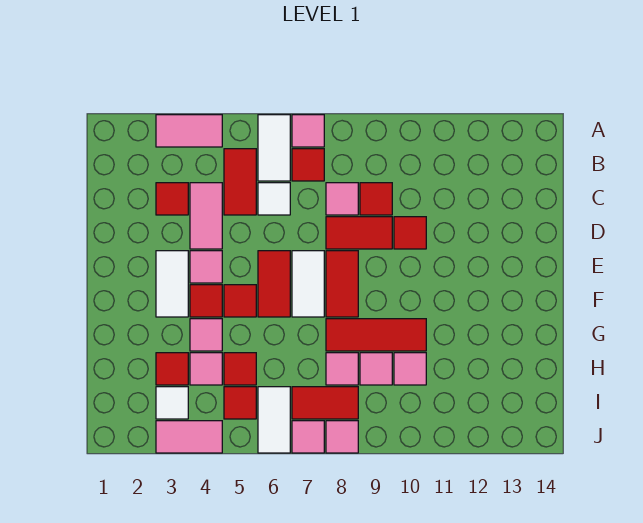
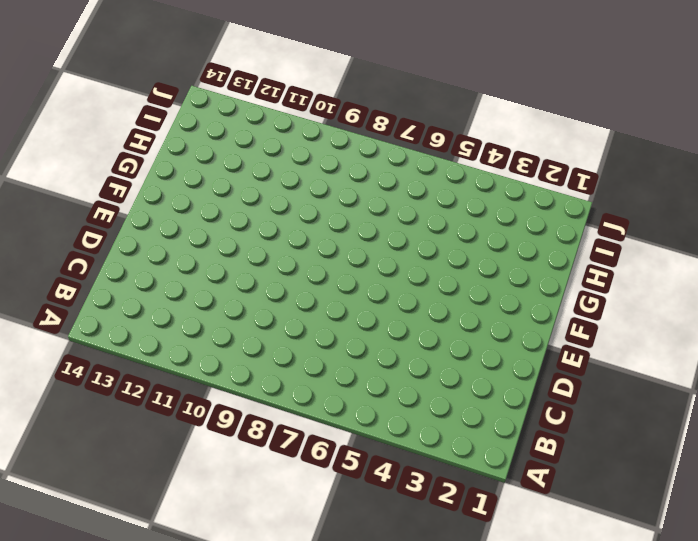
none -> pink 1x2 tile [156,115,222,147]
none -> white 1x2 tile [258,115,290,181]
none -> pink 1x1 tile [292,115,324,147]
none -> red 1x2 tile [224,149,256,215]

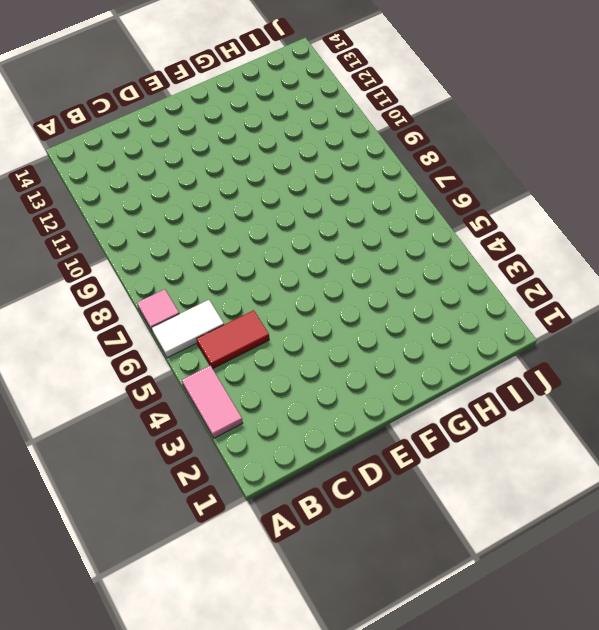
none -> red 1x1 tile [292,149,324,181]
none -> red 1x1 tile [156,183,188,215]
none -> pink 1x2 tile [190,183,222,249]
none -> white 1x1 tile [258,183,290,215]

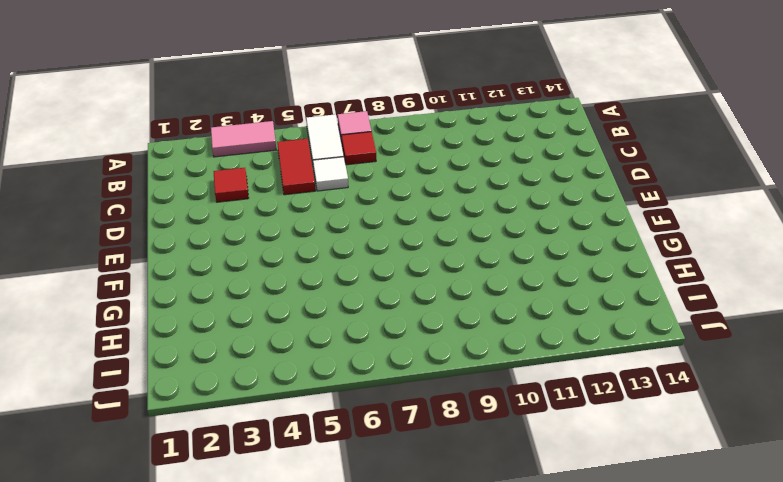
none -> pink 1x2 tile [190,183,222,249]
none -> pink 1x1 tile [326,183,358,215]
none -> red 1x1 tile [360,183,392,215]
none -> red 1x2 tile [326,217,392,249]

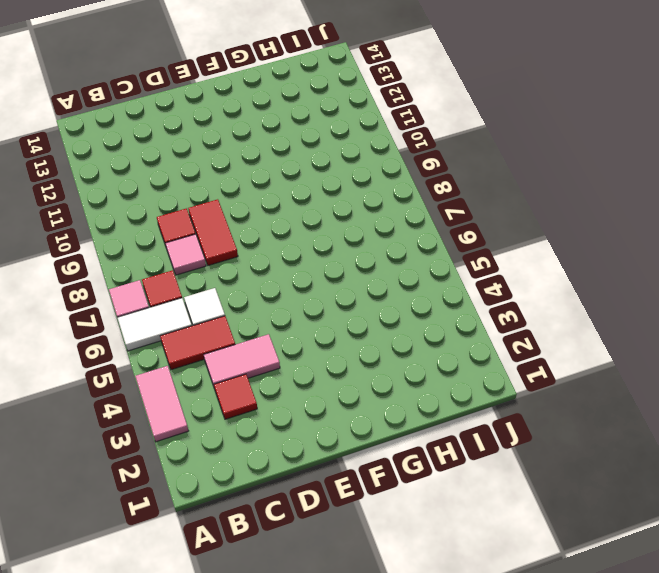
none -> red 1x1 tile [394,217,426,249]
none -> white 1x2 tile [156,251,188,317]
none -> pink 1x1 tile [190,251,222,283]
none -> red 1x2 tile [258,251,290,317]

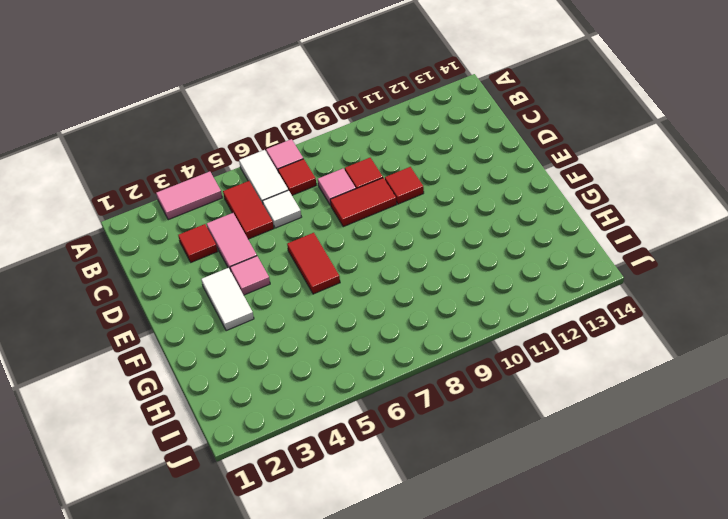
none -> white 1x2 tile [292,251,324,317]
none -> red 1x2 tile [326,251,358,317]
none -> red 1x1 tile [190,285,222,317]
none -> red 1x1 tile [224,285,256,317]

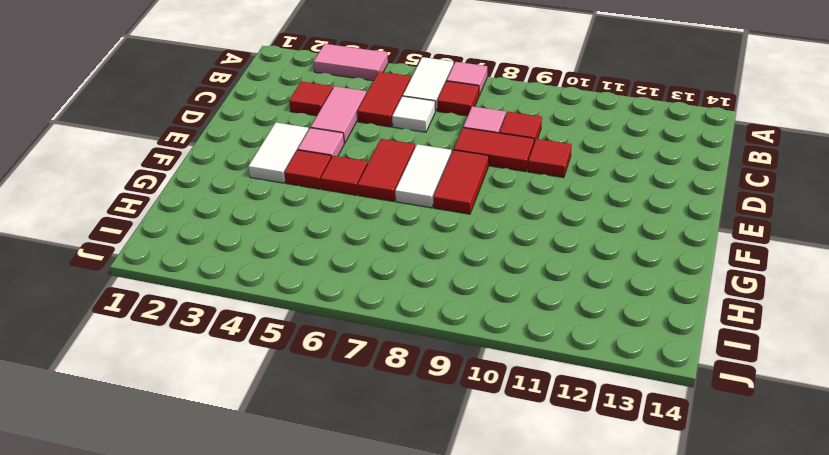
none -> pink 1x1 tile [190,319,222,351]
none -> red 1x3 tile [326,319,426,351]
none -> red 1x1 tile [156,353,188,385]
none -> pink 1x1 tile [190,353,222,385]

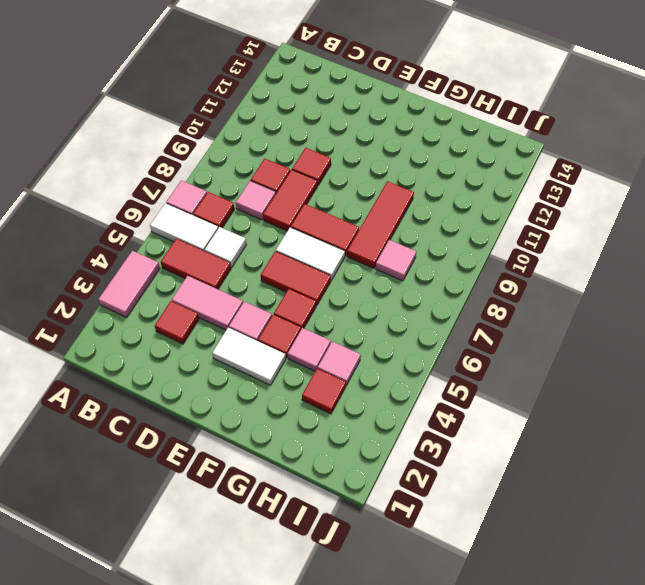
none -> red 1x1 tile [224,353,256,385]
none -> pink 1x1 tile [360,353,392,385]
none -> pink 1x1 tile [394,353,426,385]
none -> white 1x1 tile [156,387,188,419]

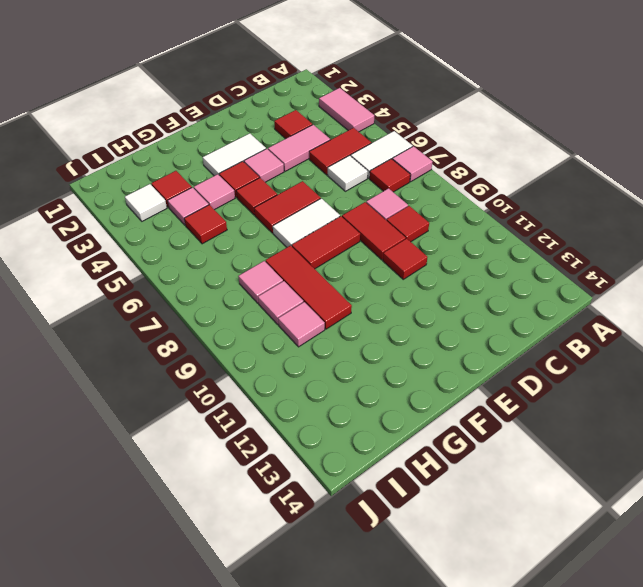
none -> red 1x1 tile [224,387,256,419]
none -> white 1x2 tile [258,387,290,453]
none -> red 1x2 tile [292,387,358,419]
none -> pink 1x2 tile [156,421,222,453]

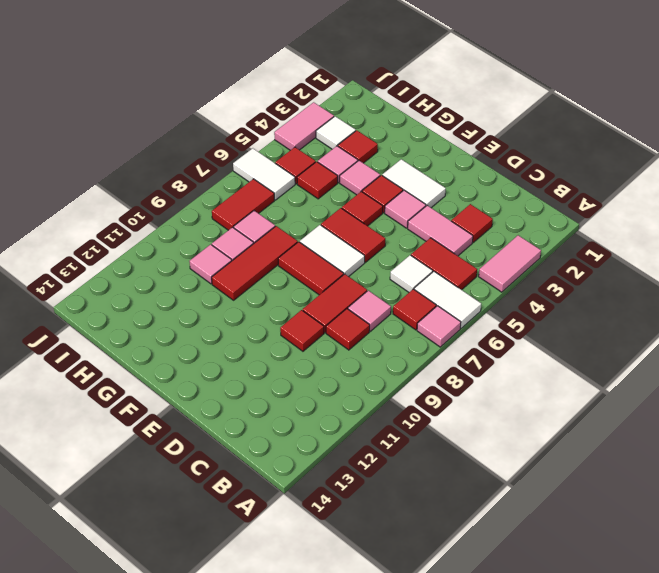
none -> pink 1x1 tile [292,421,324,453]
none -> pink 1x1 tile [326,421,358,453]

